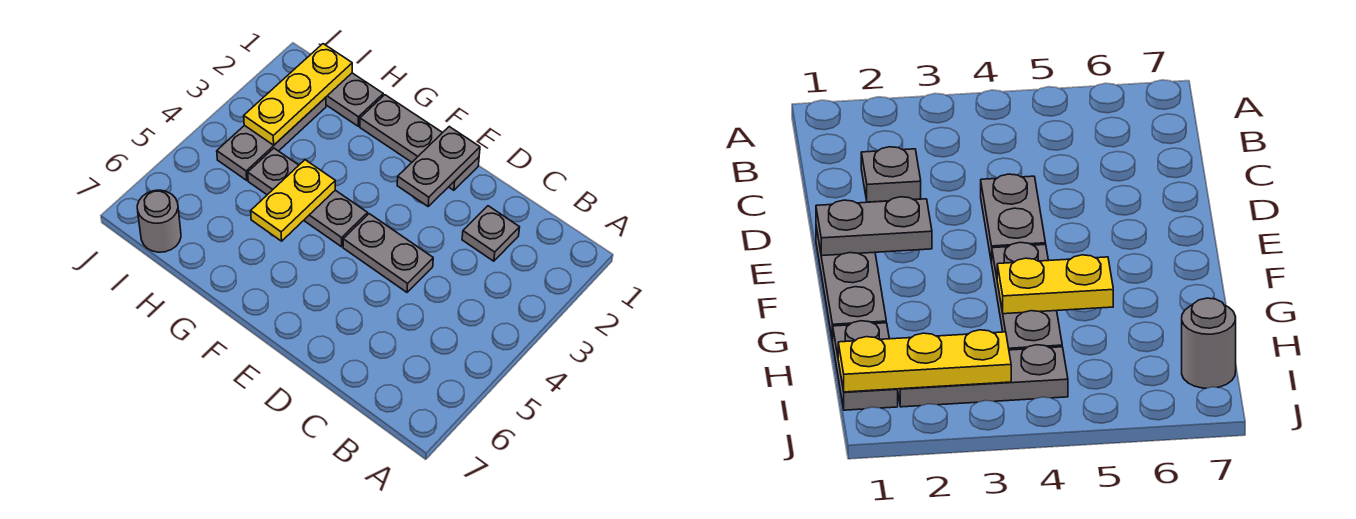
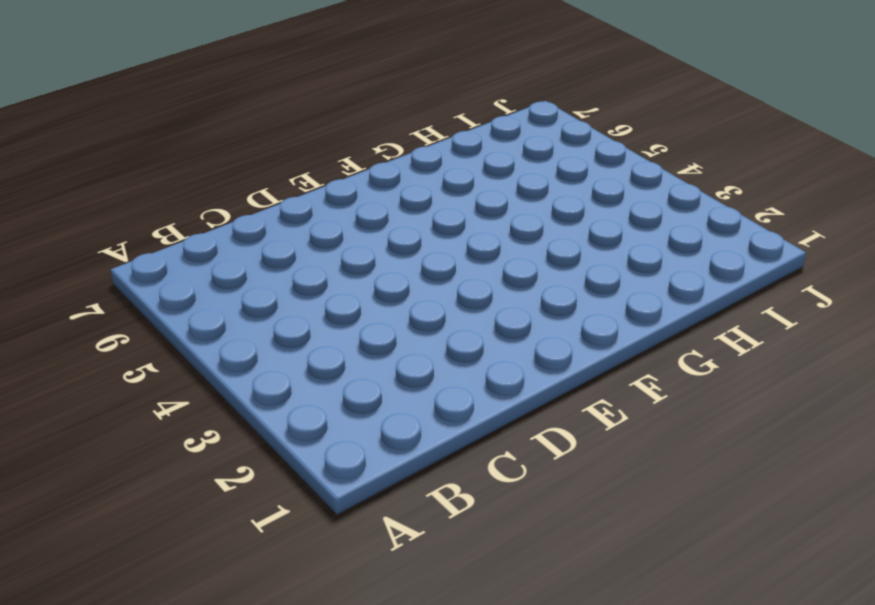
none -> grey 1x1 plate [462,206,520,261]
none -> grey 1x2 plate [343,214,433,292]

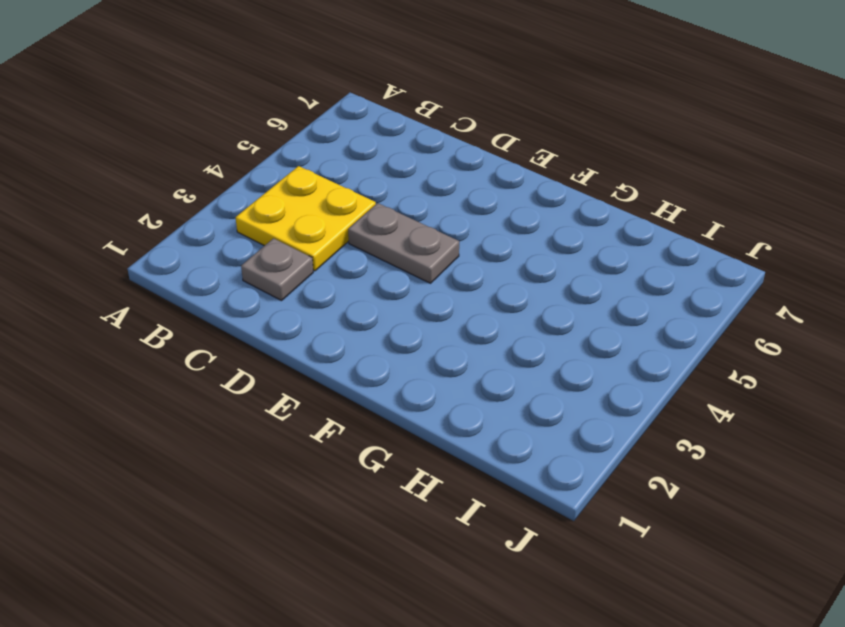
yellow 2x2 plate [236,166,376,271] -> none
none -> grey 1x3 plate [360,95,479,190]
none -> grey 1x3 plate [248,148,368,247]

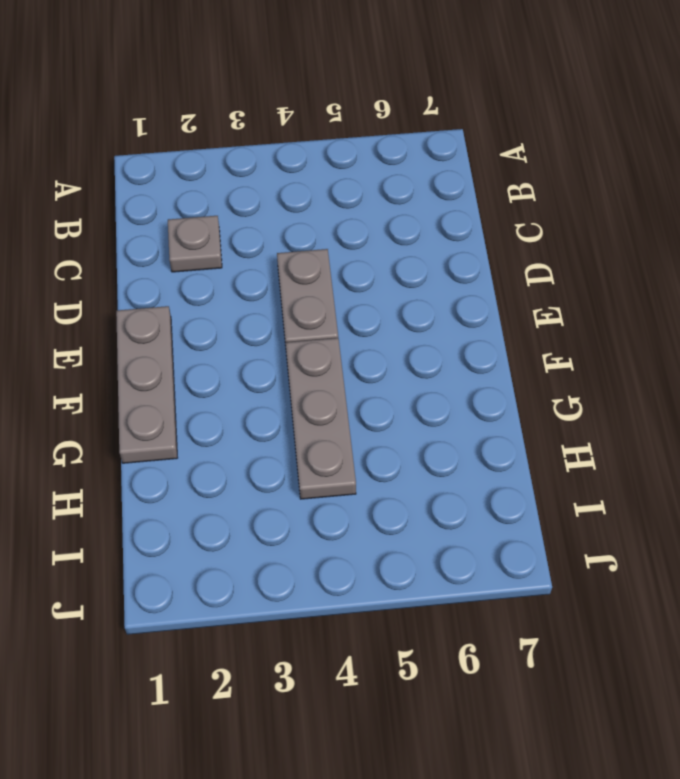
none -> grey 1x2 plate [326,73,383,126]
none -> grey 1x3 plate [217,97,326,180]

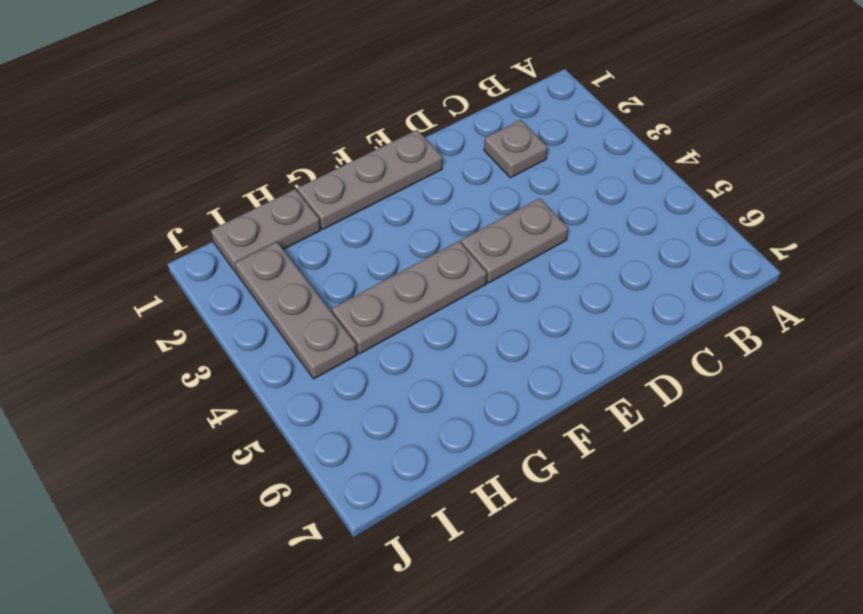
none -> grey 1x1 round brick [137,190,181,252]
none -> grey 1x2 plate [397,127,480,206]

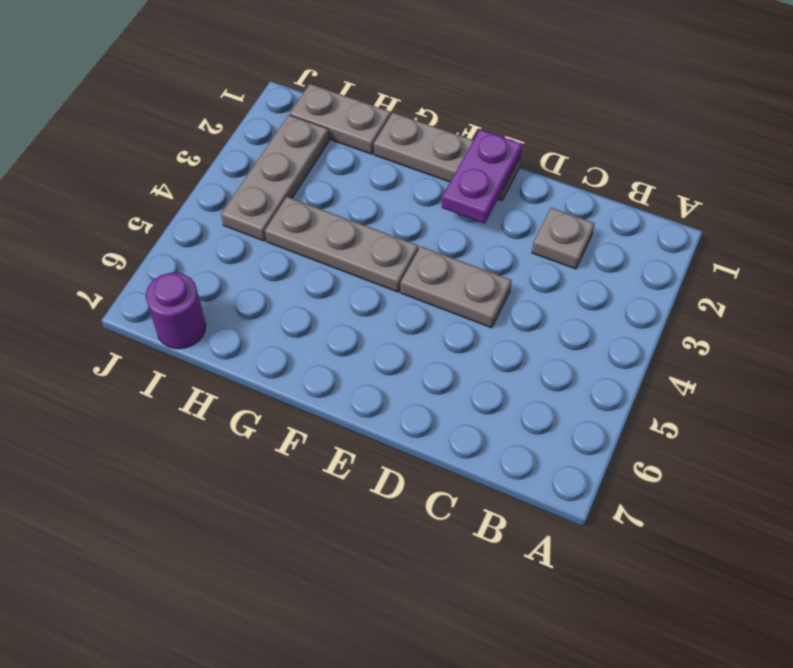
purple 1x2 plate [442,129,522,223] -> grey 1x2 plate [397,127,480,206]
purple 1x1 round brick [146,273,206,349] -> grey 1x1 round brick [137,190,181,252]
none -> yellow 1x2 plate [251,160,335,241]
none -> yellow 1x3 plate [244,44,352,145]

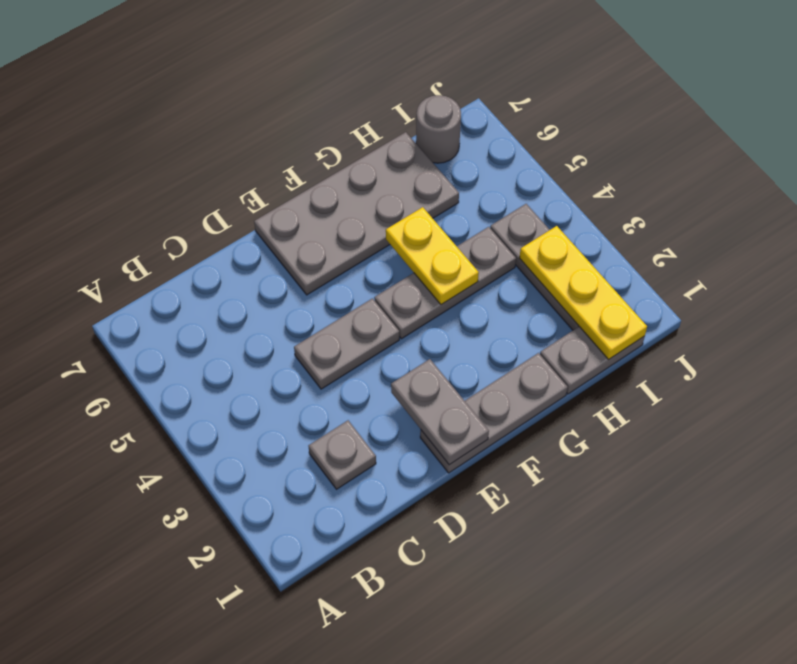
grey 2x4 plate [254,132,459,295] -> none

